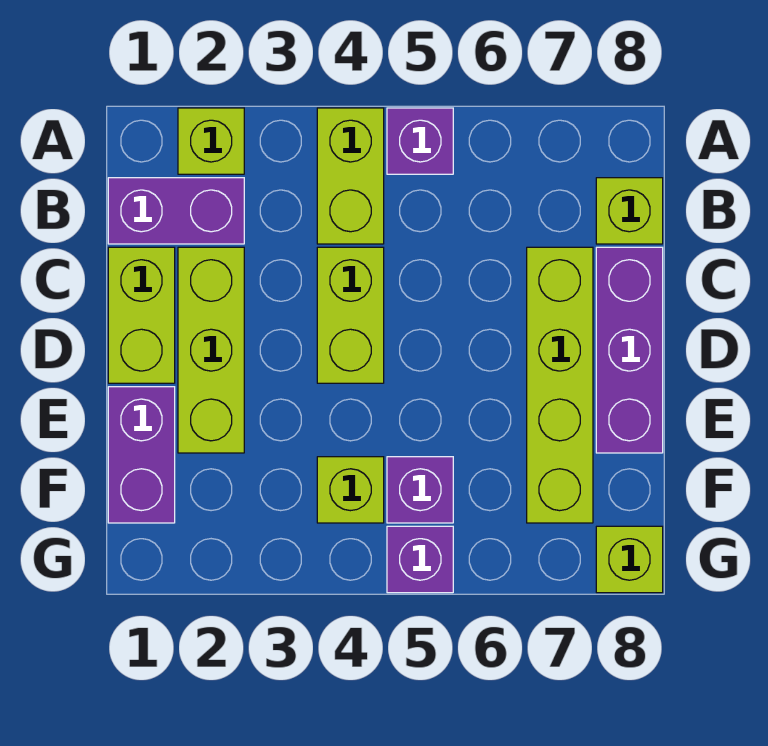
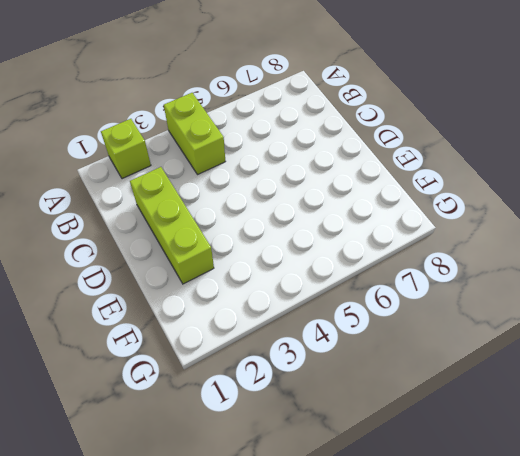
none -> purple 1x1 brick [387,108,453,174]
none -> purple 1x2 brick [108,178,244,244]
none -> lime 1x1 brick [596,178,663,244]

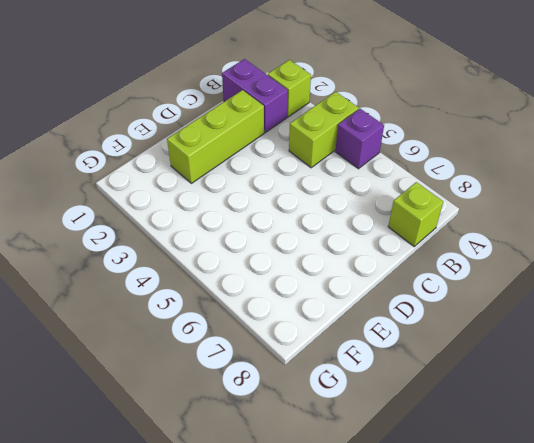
none -> lime 1x2 brick [108,247,175,383]
none -> lime 1x2 brick [317,247,384,383]
none -> lime 1x4 brick [527,247,593,523]

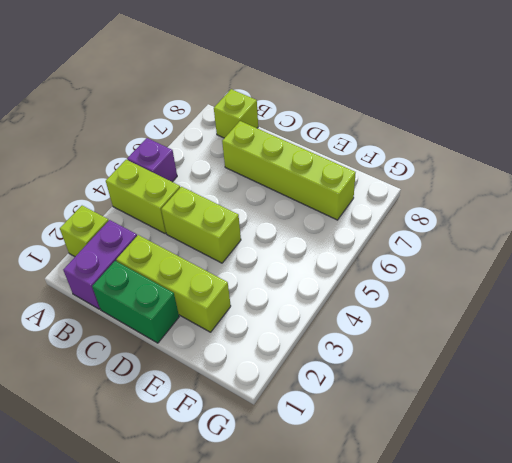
green 1x2 brick [92,261,179,343] -> lime 1x2 brick [108,247,175,383]
none -> purple 1x3 brick [596,247,663,453]
none -> purple 1x2 brick [108,387,175,523]
none -> lime 1x1 brick [317,457,384,523]

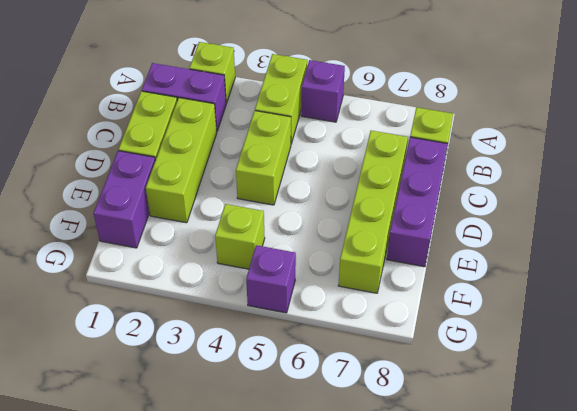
none -> purple 1x1 brick [387,457,453,523]
none -> lime 1x1 brick [596,526,663,593]

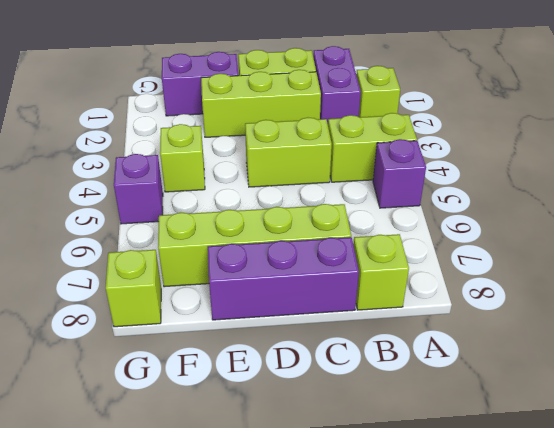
none -> purple 1x1 brick [387,457,453,523]

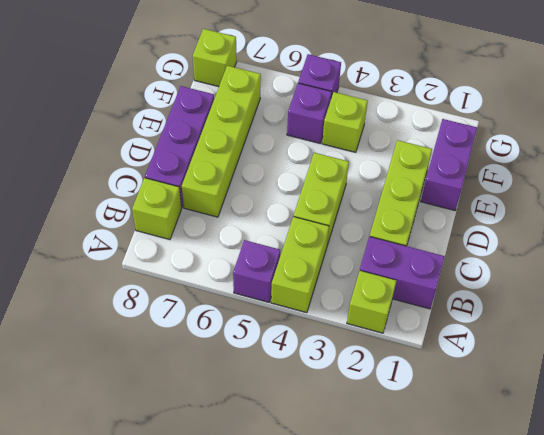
none -> lime 1x2 brick [108,247,175,383]

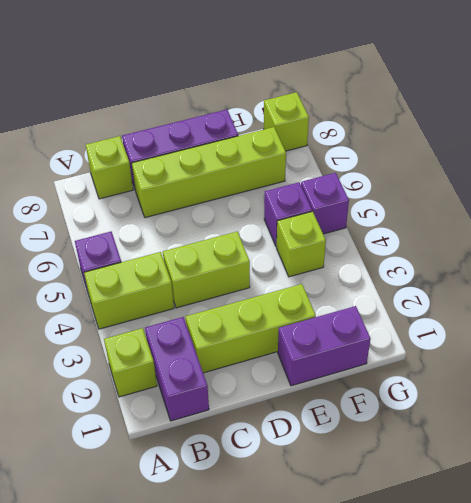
none -> lime 1x2 brick [108,247,175,383]

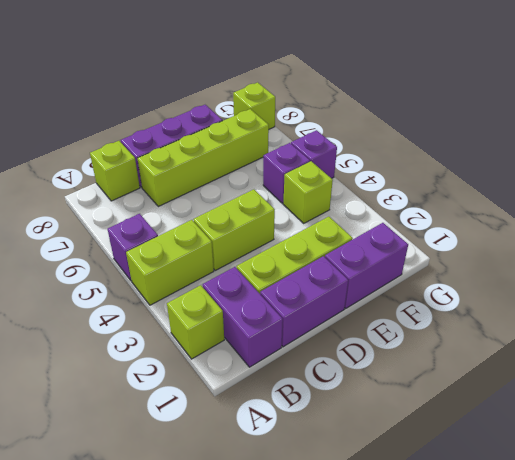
purple 1x2 brick [260,256,348,347] -> lime 1x2 brick [108,247,175,383]

